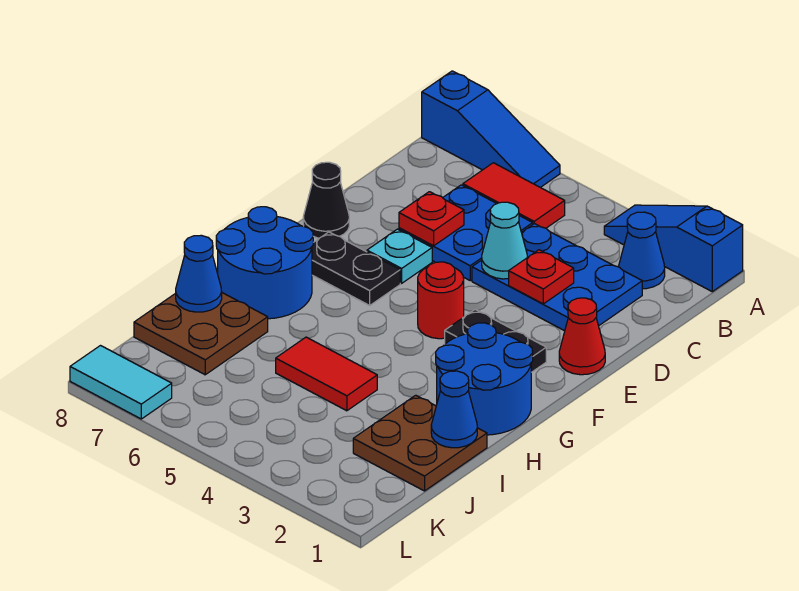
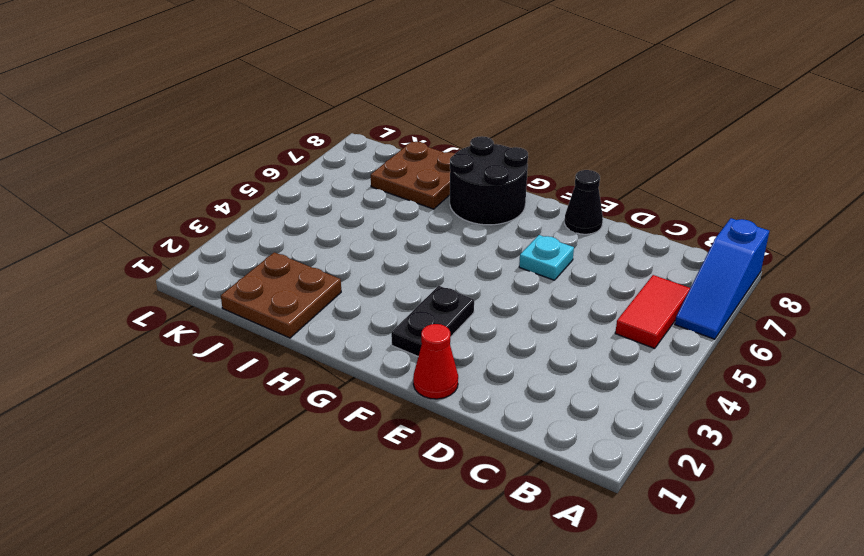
black 2x2 round brick [450,136,528,225] -> blue 2x2 round brick [216,207,313,319]
none -> blue 1x3 slope [604,205,743,292]
none -> blue 1x1 cone [619,212,665,289]
none -> blue 2x3 plate [472,224,642,331]

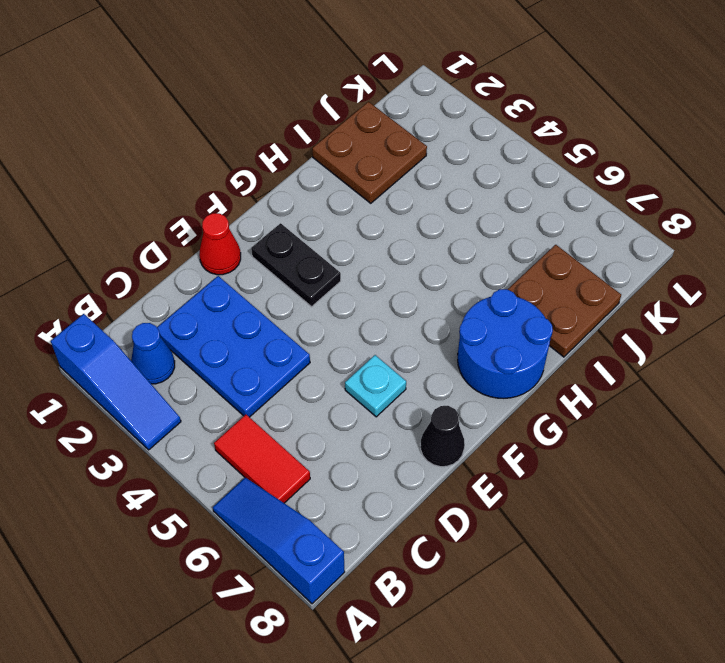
none -> blue 2x2 plate [399,185,533,280]
none -> red 1x1 round brick [418,262,464,339]
none -> black 1x2 plate [312,232,400,305]

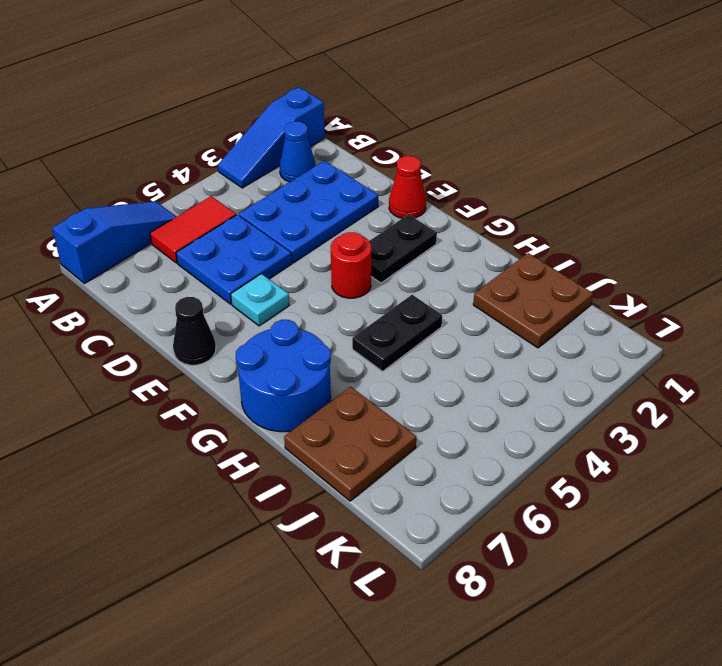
black 1x2 plate [352,295,442,371] -> black 1x2 plate moved to [312,232,400,305]
none -> blue 2x2 round brick [436,323,533,435]
none -> red 1x2 tile [276,337,377,411]
none -> cyan 1x2 tile [70,346,172,419]

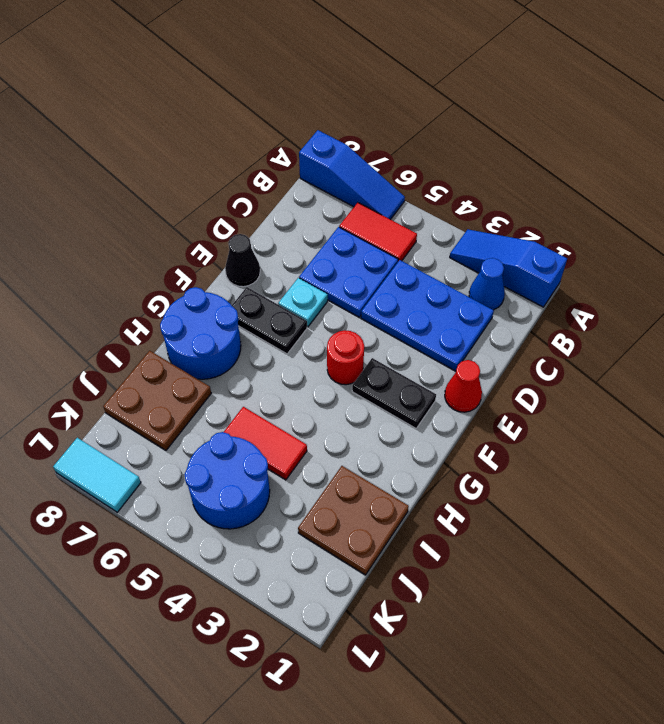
blue 2x2 round brick [184,432,270,529] -> blue 2x2 round brick moved to [436,323,533,435]
none -> red 1x1 plate [509,250,574,304]
none -> cyan 1x1 cone [482,202,527,279]
none -> red 1x1 plate [399,192,464,246]

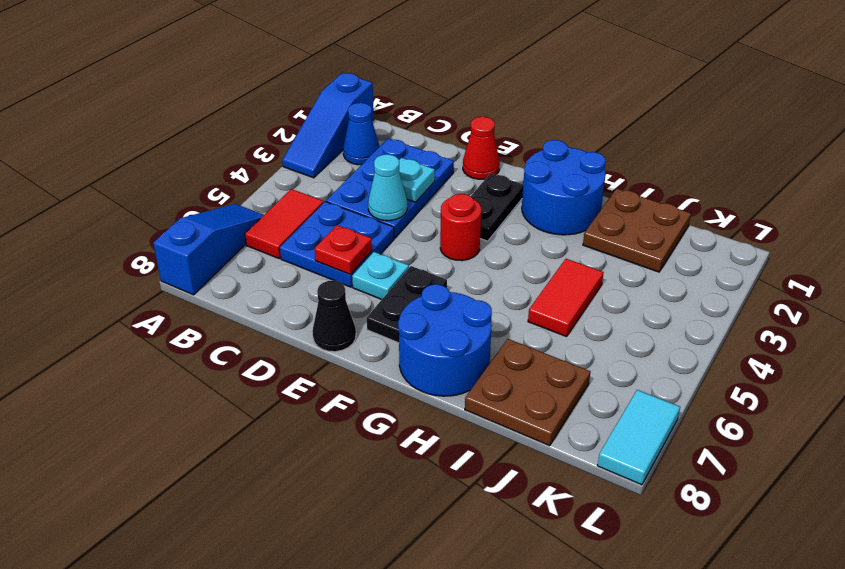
cyan 1x1 plate [399,158,435,202] -> red 1x1 plate [509,250,574,304]
none -> blue 1x1 cone [431,371,477,448]
none -> blue 1x1 cone [176,235,222,312]

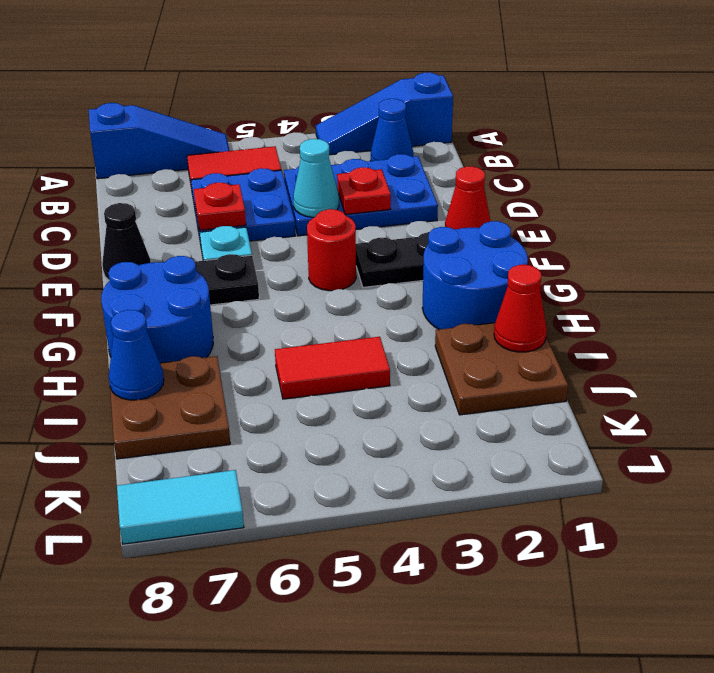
red 1x1 cone [494,265,547,352] -> blue 1x1 cone [431,371,477,448]

